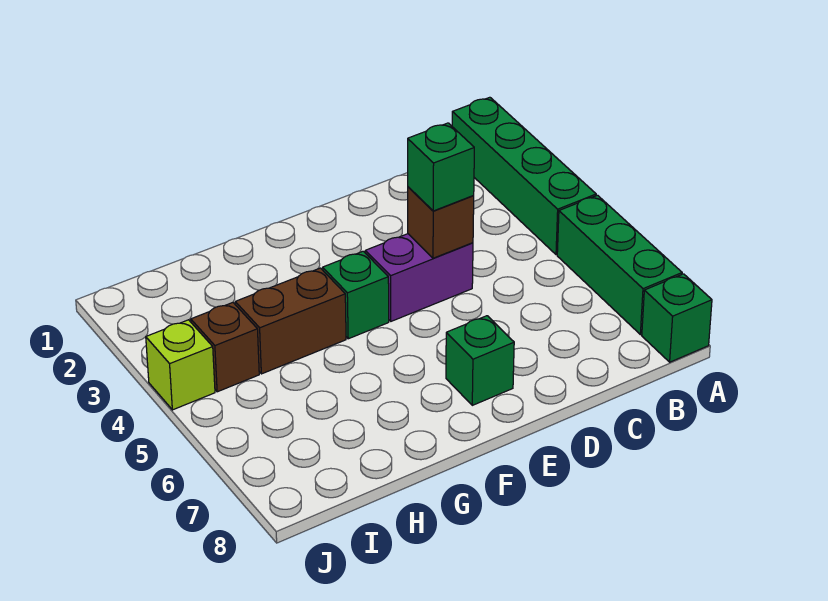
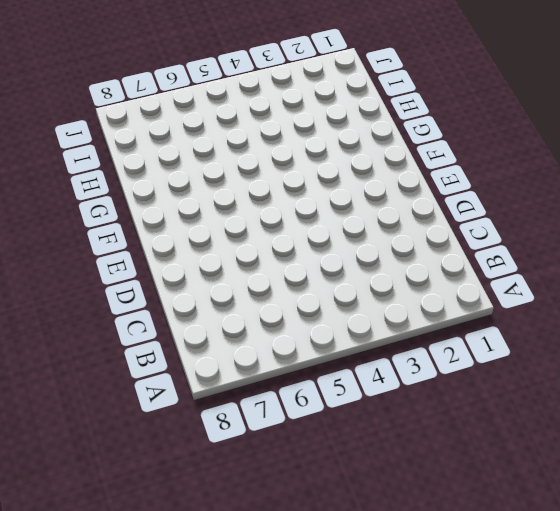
none -> green 1x4 brick [452,97,596,255]
none -> green 1x3 brick [557,195,682,335]

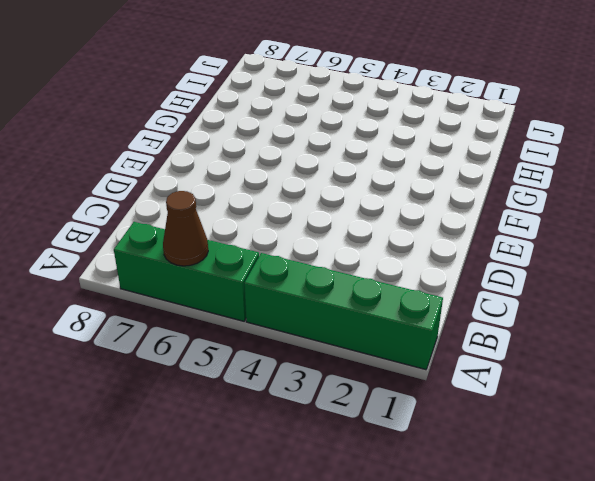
brown 1x1 cone [163,191,208,266] -> none
none -> green 1x1 brick [642,274,712,362]
none -> purple 1x2 brick [365,234,473,321]

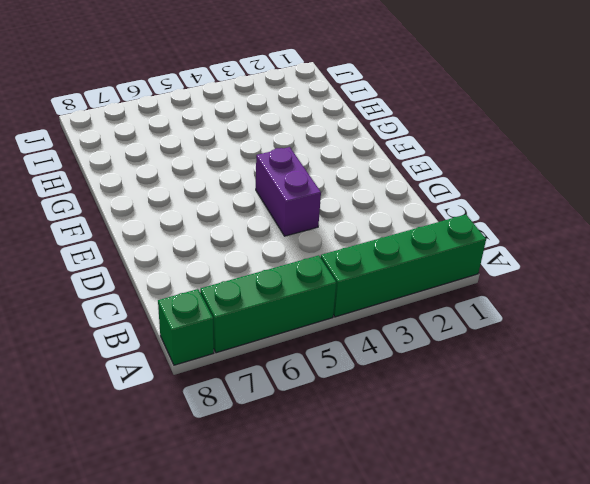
none -> green 1x1 brick [446,316,514,405]
none -> green 1x1 brick [323,251,389,339]

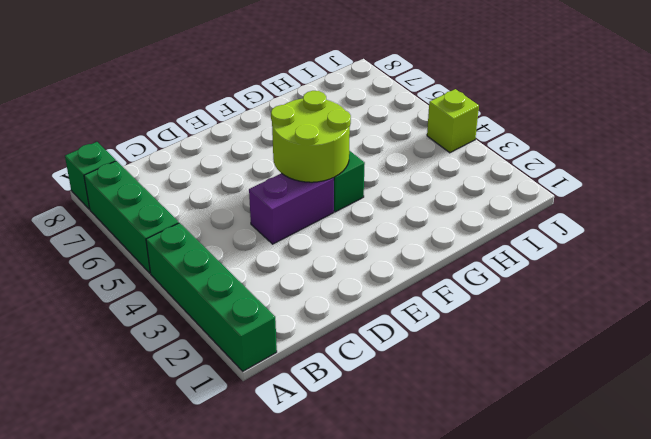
lime 2x2 round brick [271,91,351,182] -> none
none -> green 1x1 brick [446,316,514,405]
none -> brown 1x2 brick [235,268,346,374]

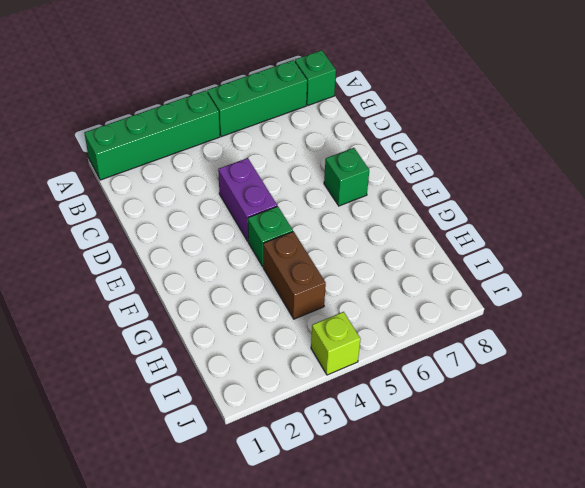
none -> brown 1x1 brick [191,303,259,392]
none -> brown 1x1 brick [408,187,474,258]

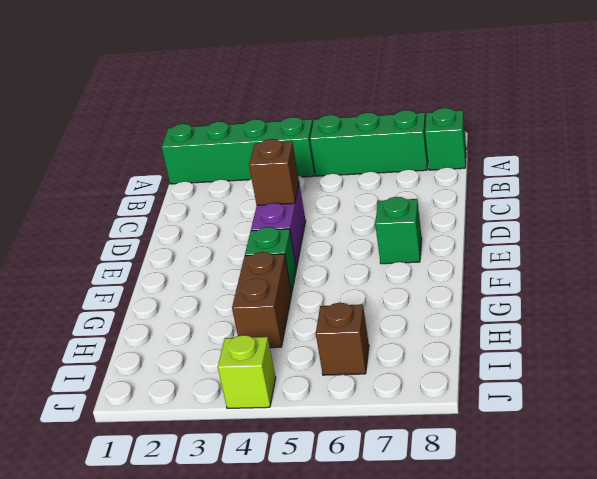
brown 1x1 brick [316,303,369,375] -> brown 1x1 brick moved to [191,303,259,392]
none -> green 1x1 brick [408,123,474,211]

